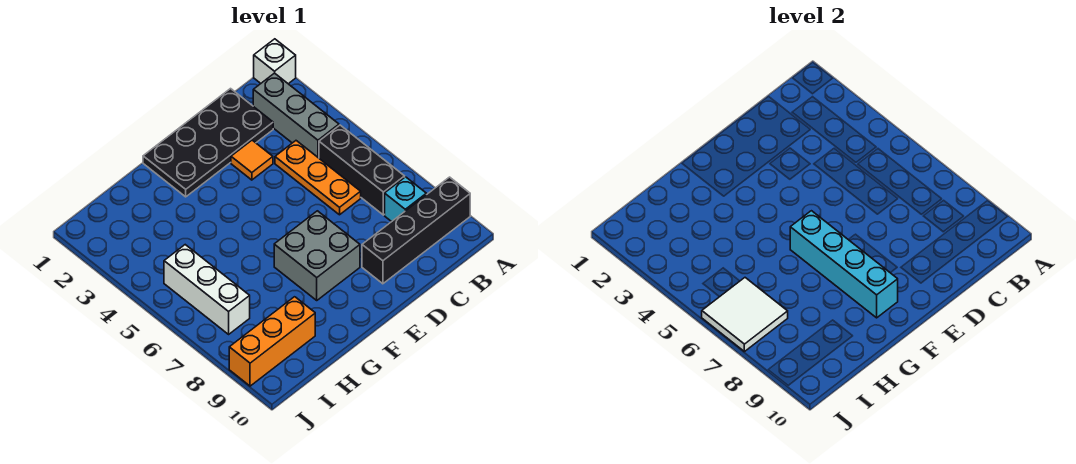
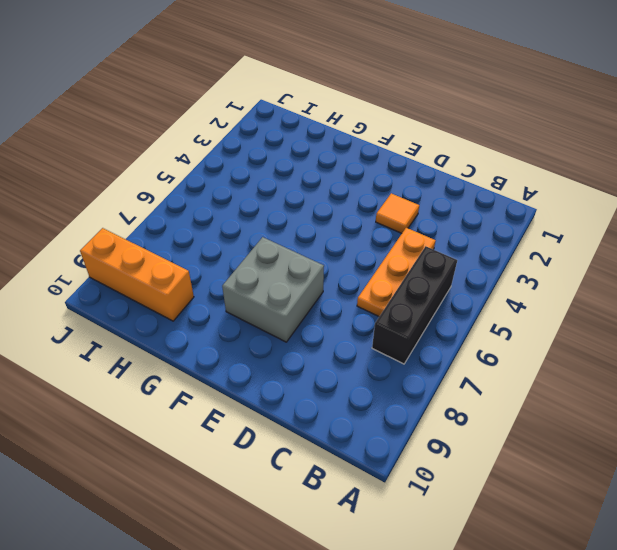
none -> white 1x1 brick [254,39,296,84]
none -> black 1x4 brick [362,177,470,284]
none -> grey 1x3 brick [253,73,339,158]

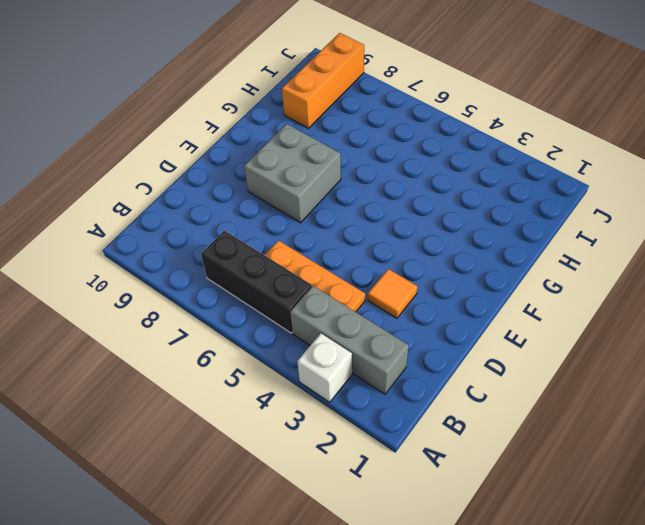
white 1x1 brick [297,333,352,402] -> white 1x1 brick moved to [254,39,296,84]
none -> black 1x4 brick [362,177,470,284]
none -> cyan 1x1 brick [385,177,426,222]
none -> black 2x4 plate [143,89,273,197]

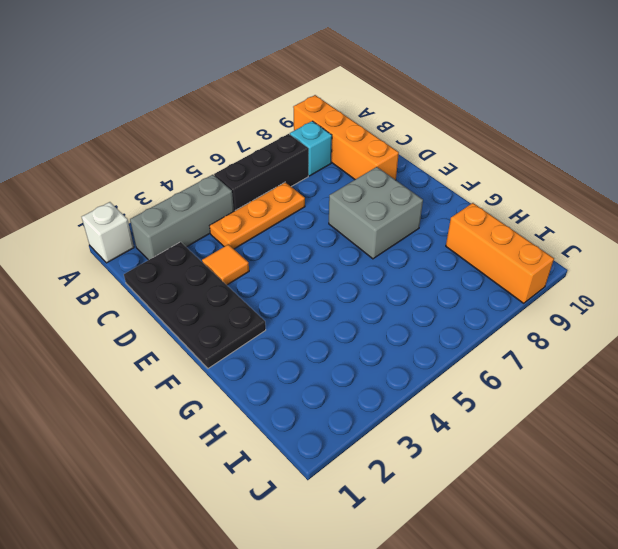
orange 1x4 brick [293,95,399,180] -> black 1x4 brick [362,177,470,284]
none -> white 1x3 brick [164,245,250,334]
none -> cyan 1x4 brick [790,211,898,318]
none -> white 2x2 tile [702,278,788,352]

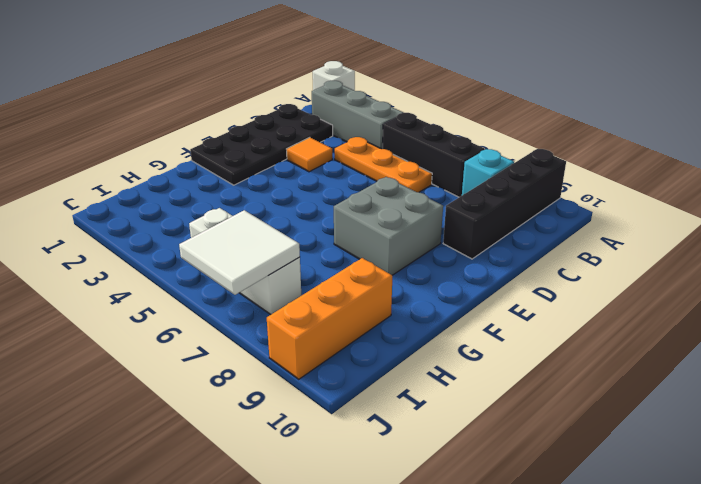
none -> cyan 1x4 brick [790,211,898,318]

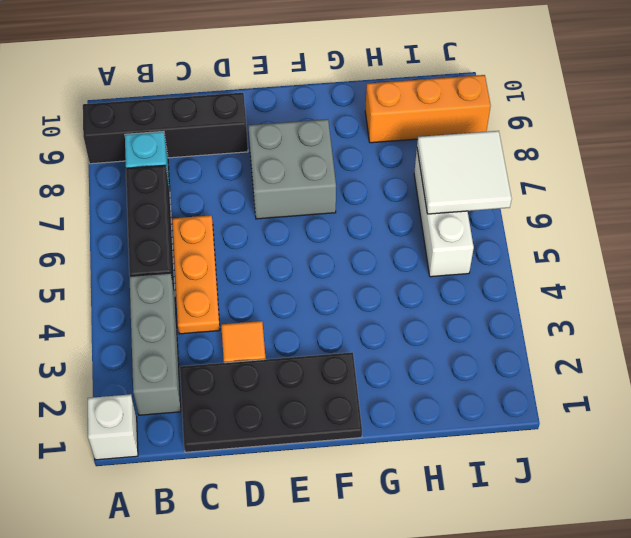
none -> cyan 1x4 brick [790,211,898,318]

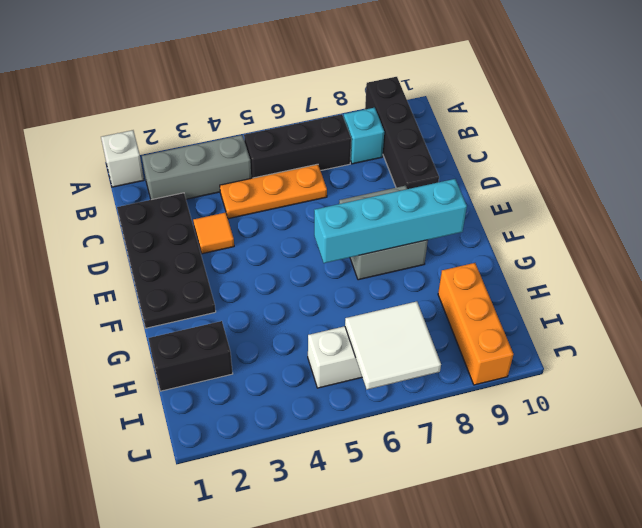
black 1x2 brick [148,321,233,391] -> none

